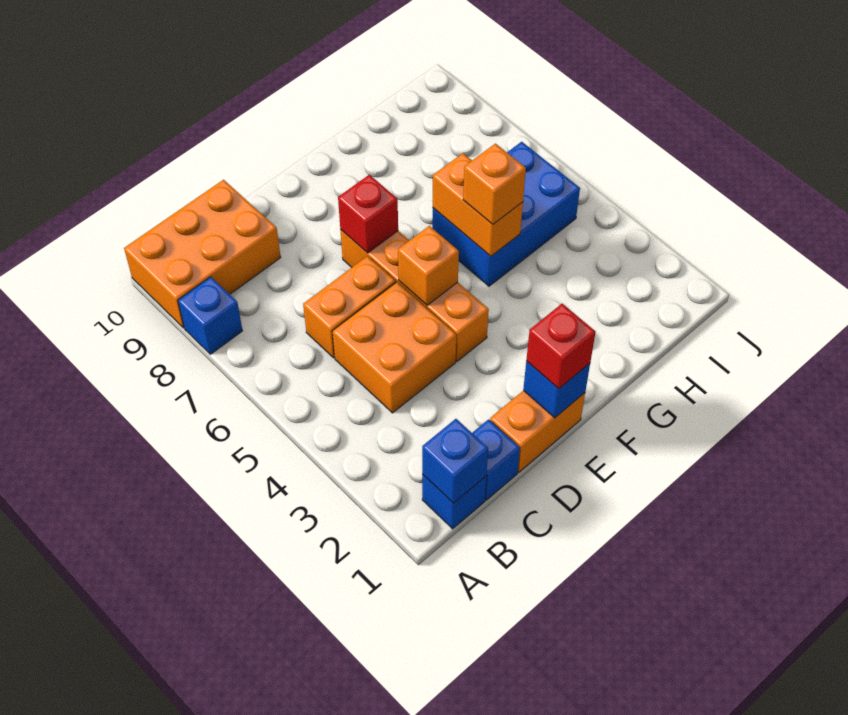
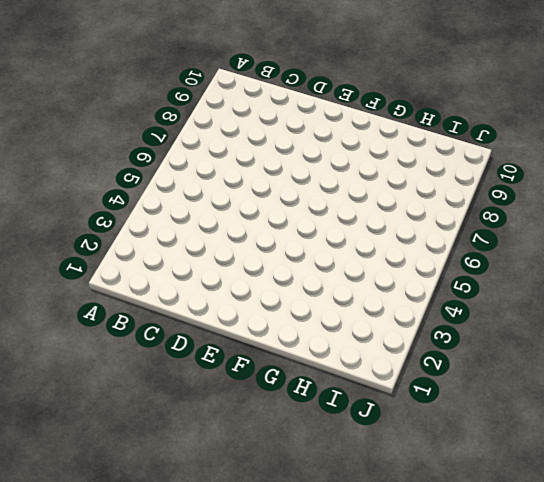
none -> blue 1x1 brick [178,277,242,354]
none -> orange 2x3 brick [124,180,281,328]
none -> blue 1x1 brick [422,474,486,529]

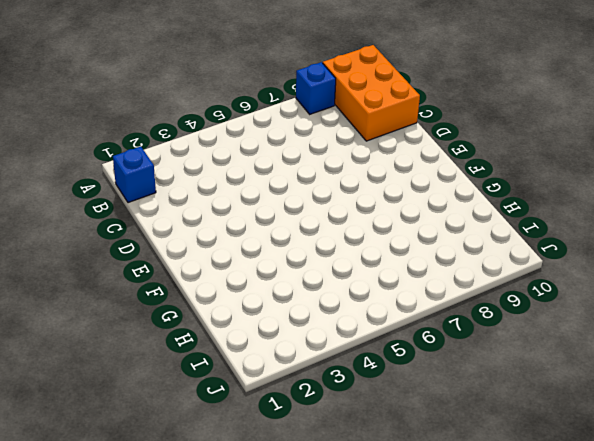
none -> blue 1x1 brick [472,419,520,500]
none -> orange 2x2 brick [332,282,456,413]
none -> orange 1x2 brick [303,256,396,358]

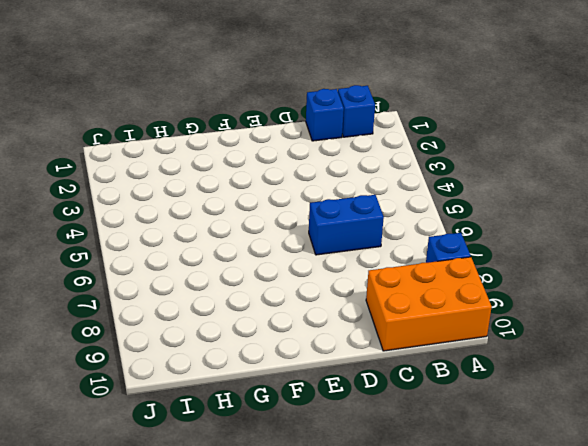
blue 1x2 brick [309,195,384,255] -> orange 1x2 brick [303,256,396,358]
none -> orange 2x2 brick [332,282,456,413]
none -> orange 1x2 brick [490,391,585,472]
none -> orange 1x4 brick [340,229,489,361]

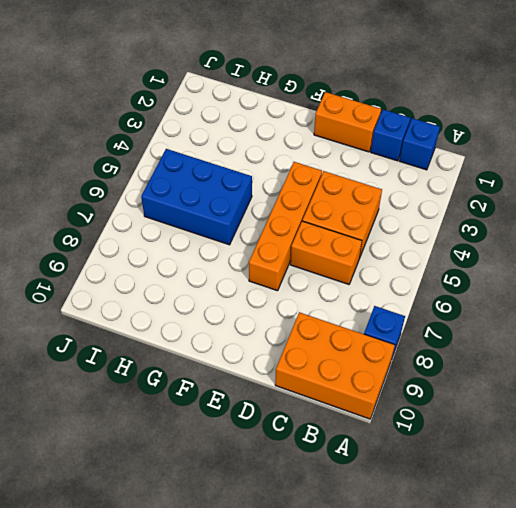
none -> blue 1x1 brick [422,419,488,503]
none -> blue 1x1 brick [523,361,590,418]
none -> orange 1x1 brick [398,226,459,305]

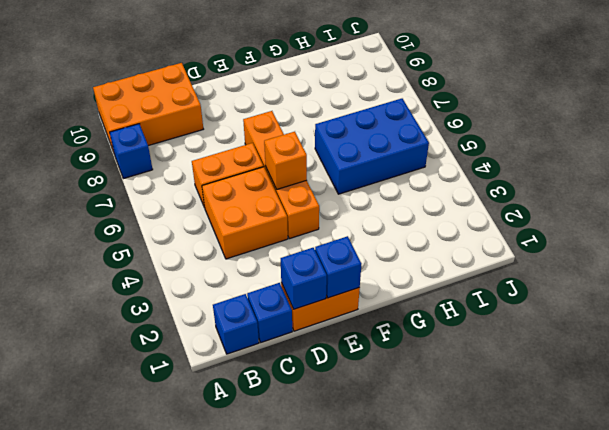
blue 1x1 brick [281,248,327,309] -> blue 1x1 brick moved to [422,419,488,503]
none -> red 1x1 brick [338,175,398,253]
none -> orange 1x2 brick [433,153,523,256]
none -> red 1x1 brick [526,304,595,389]

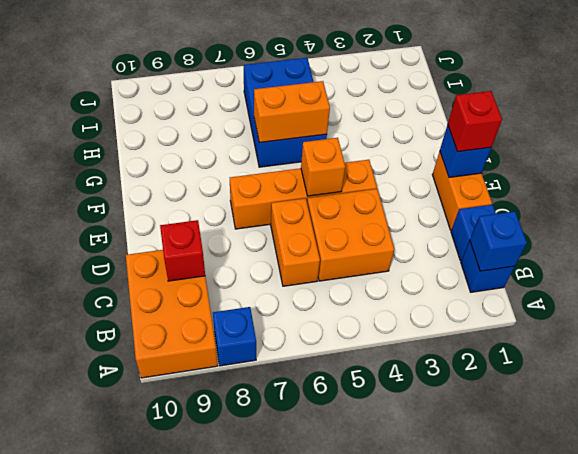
red 1x1 brick [160,220,205,281] -> red 1x1 brick moved to [338,175,398,253]
none -> orange 1x1 brick [463,144,526,224]

